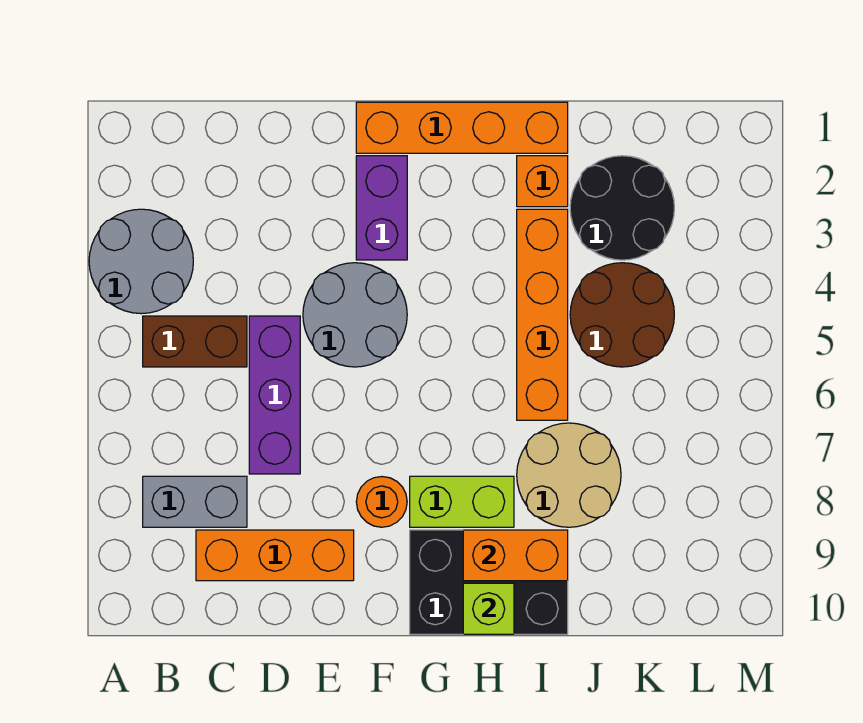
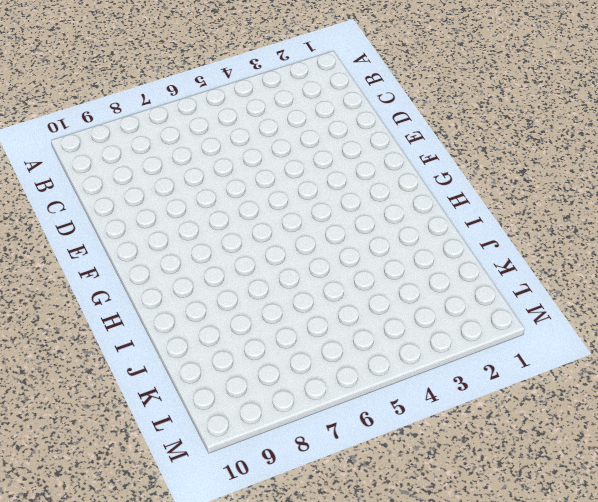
none -> grey 2x2 round brick [89,209,193,314]
none -> brown 1x2 brick [143,316,247,367]
none -> grey 1x2 brick [143,476,247,527]

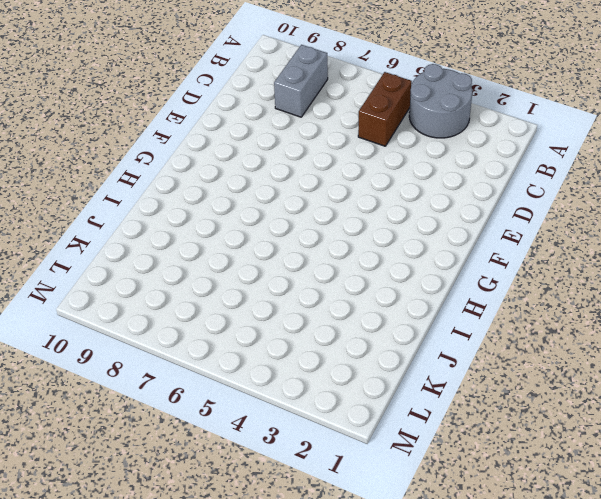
none -> orange 1x3 brick [196,530,354,581]
none -> purple 1x3 brick [249,316,300,474]
none -> grey 2x2 round brick [303,263,407,367]

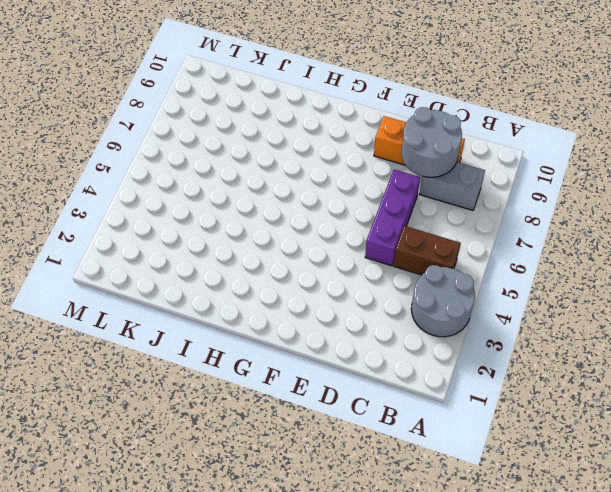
grey 2x2 round brick [401,107,462,177] -> grey 2x2 round brick moved to [303,263,407,367]
none -> orange 1x4 brick [356,102,568,153]
none -> purple 1x2 brick [356,156,407,260]
none -> orange 1x1 round brick [356,477,407,527]

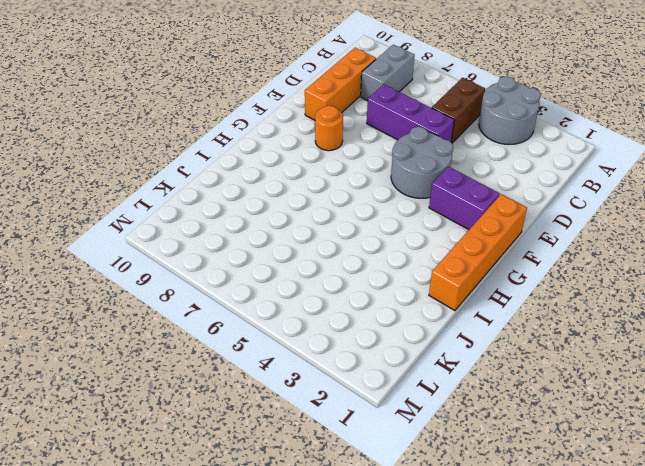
none -> lime 1x2 brick [410,476,514,527]
none -> black 2x3 brick [410,530,568,634]
none -> orange 1x1 brick [517,156,568,207]

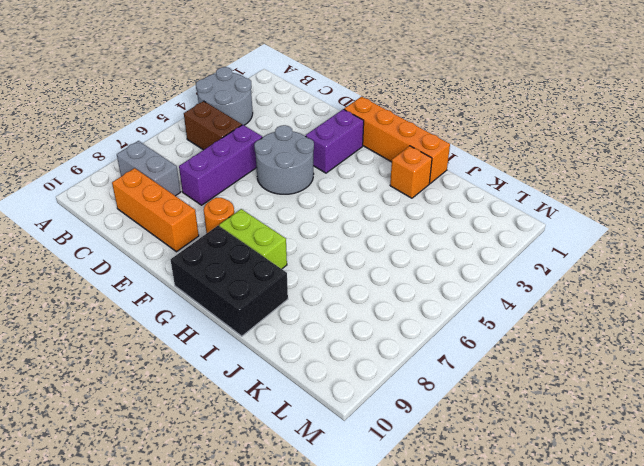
none -> orange 1x4 brick [517,209,568,420]
none -> tan 2x2 round brick [517,423,621,527]
none -> black 2x2 round brick [570,156,674,260]

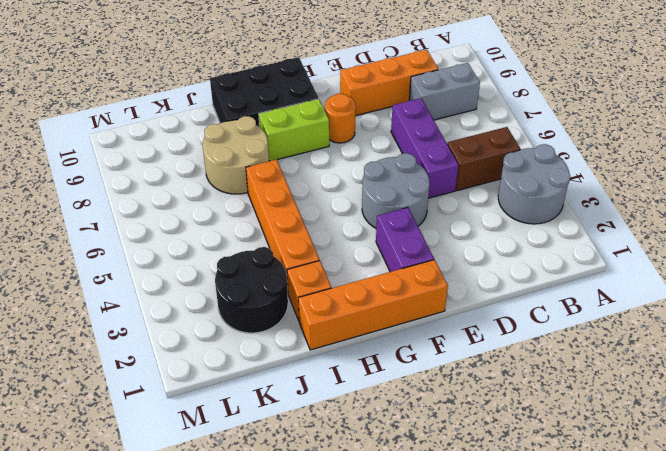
none -> brown 2x2 round brick [570,263,674,367]
none -> orange 1x2 brick [463,530,568,581]
none -> lime 1x1 brick [463,583,514,634]

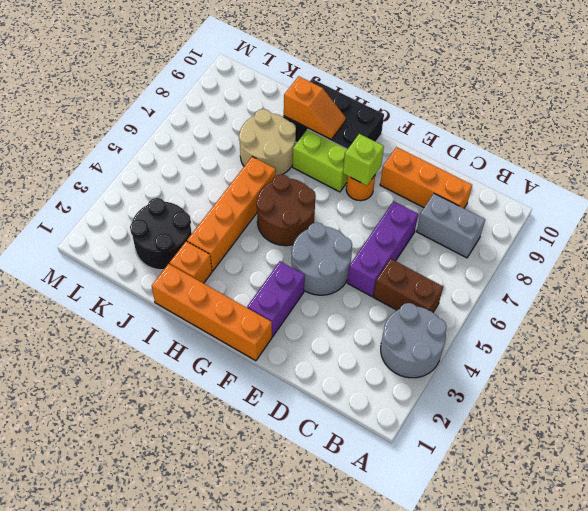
lime 1x1 brick [343,134,384,186] -> lime 1x1 brick moved to [463,583,514,634]
brown 2x2 round brick [256,175,316,246] -> brown 2x2 round brick moved to [570,263,674,367]
orange 1x2 slope [284,76,346,140] -> orange 1x2 brick [463,530,568,581]

